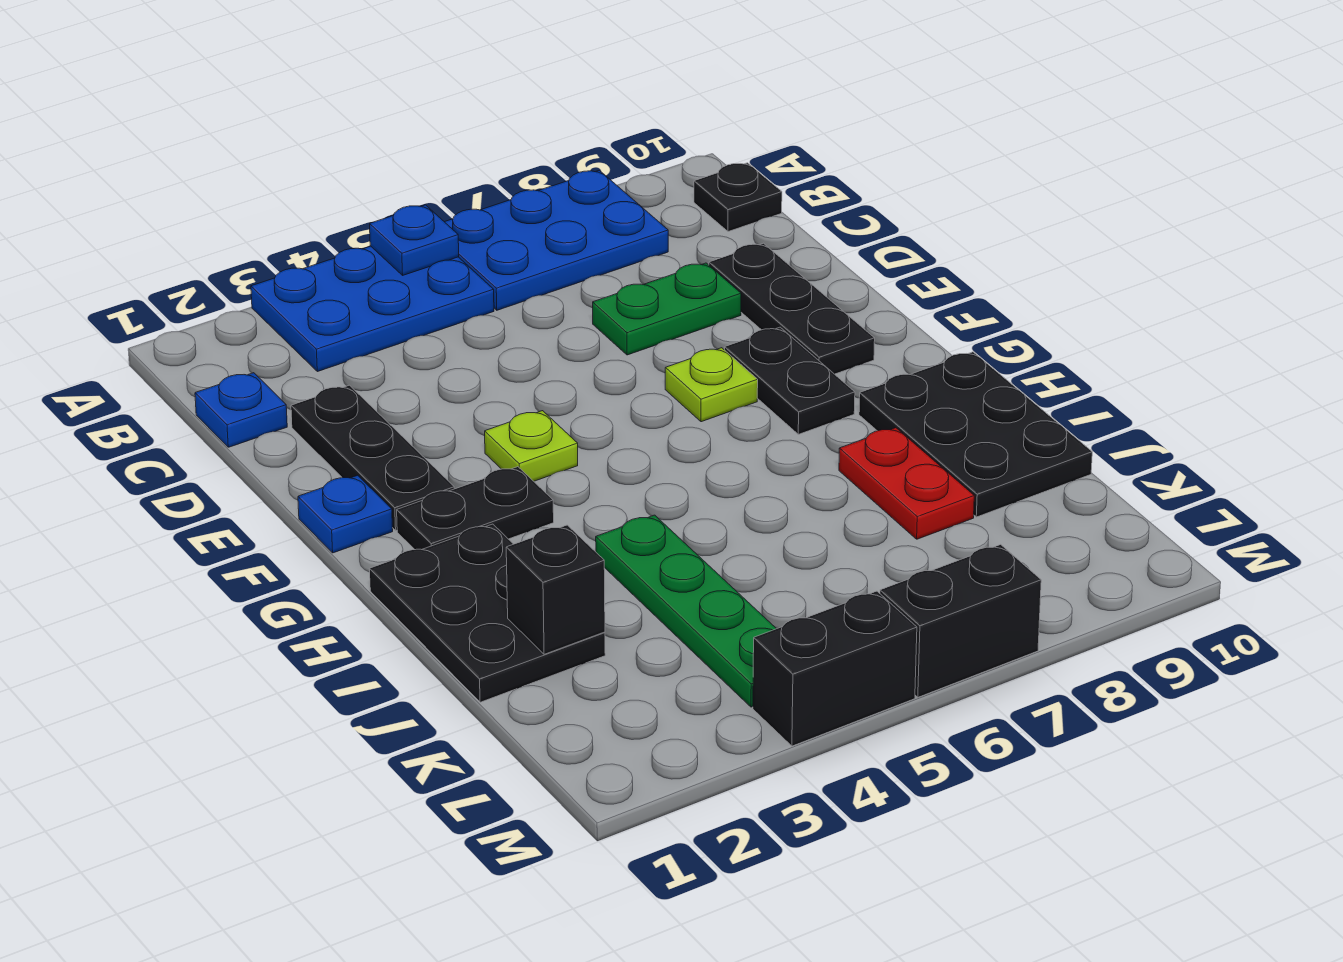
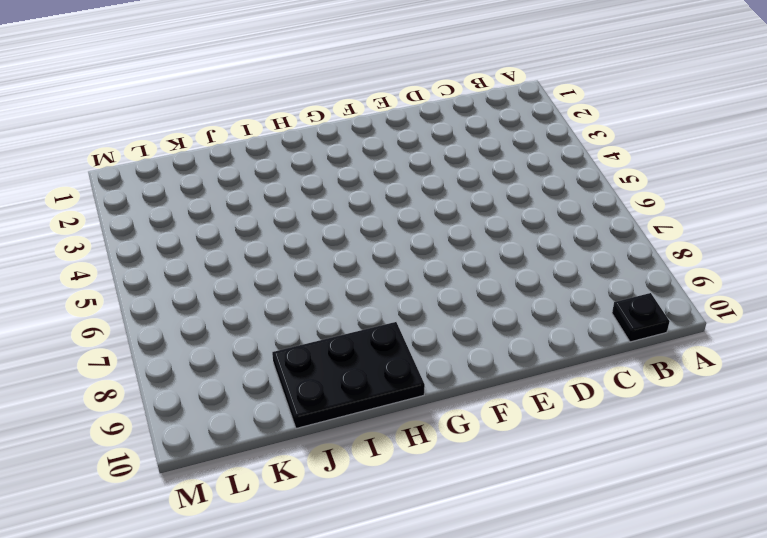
none -> blue 2x3 plate [251,246,494,372]
none -> blue 2x3 plate [445,170,668,310]
none -> blue 1x1 plate [195,373,287,447]

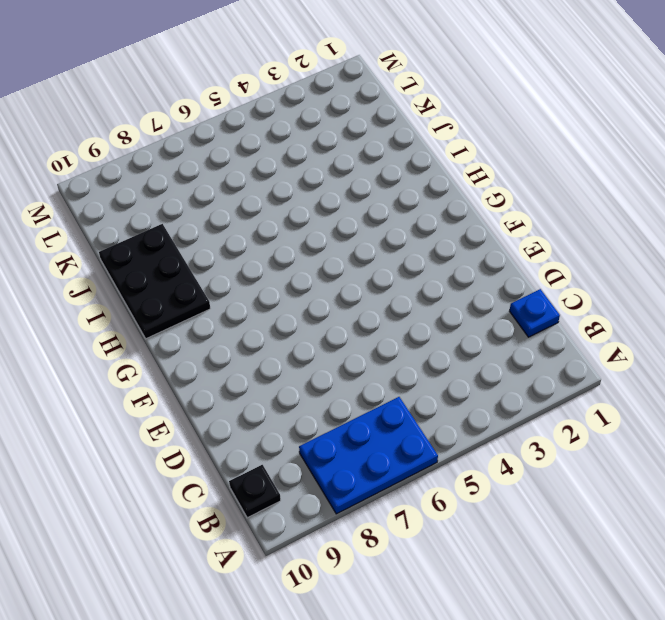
none -> blue 2x3 plate [251,246,494,372]
none -> black 1x3 plate [291,385,454,530]
none -> green 1x2 plate [593,263,741,355]

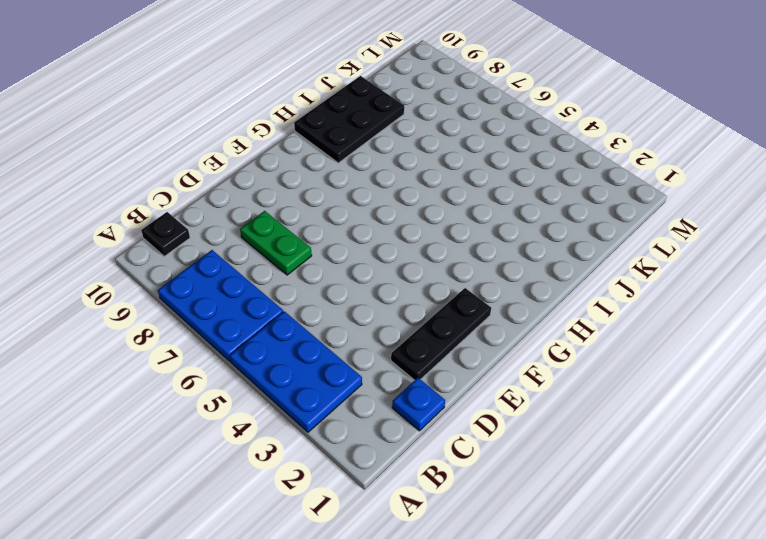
none -> black 1x3 plate [709,243,875,374]
none -> blue 1x1 plate [298,475,393,553]
none -> lime 1x1 plate [485,411,578,481]

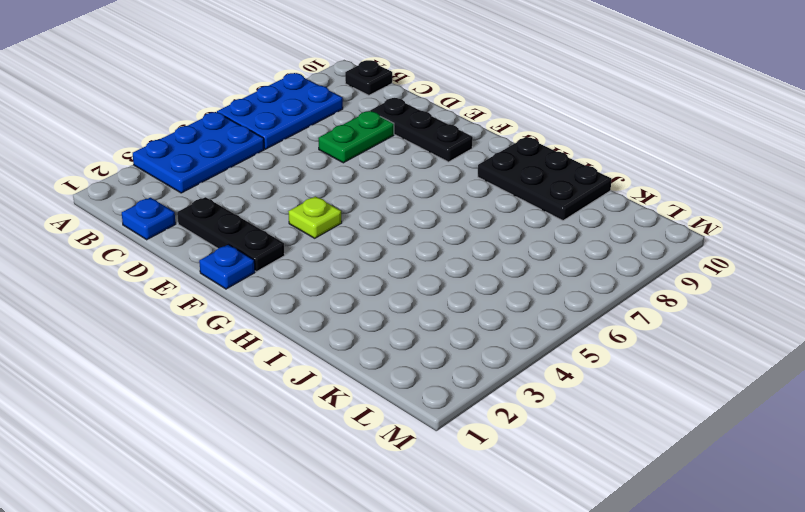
none -> lime 1x1 plate [665,348,758,422]
none -> black 1x2 plate [725,327,855,434]
none -> black 1x2 plate [397,467,554,550]

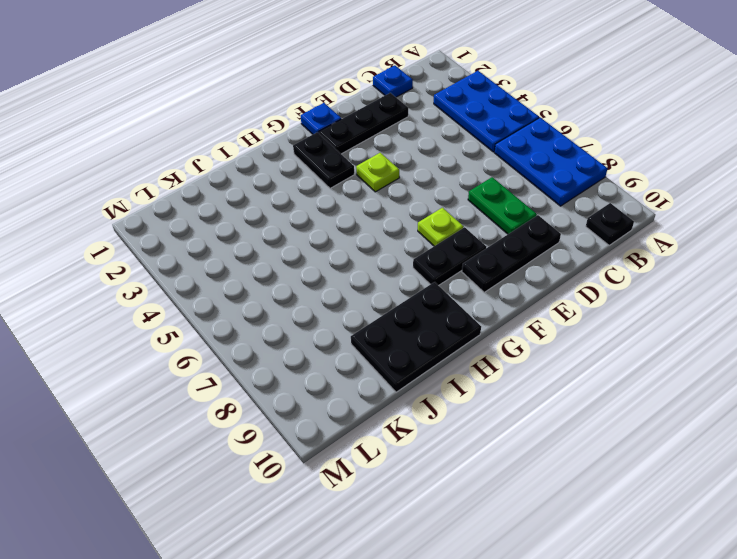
none -> black 2x3 plate [370,524,605,702]
none -> green 1x4 plate [596,515,776,707]
none -> red 1x2 plate [839,428,974,539]

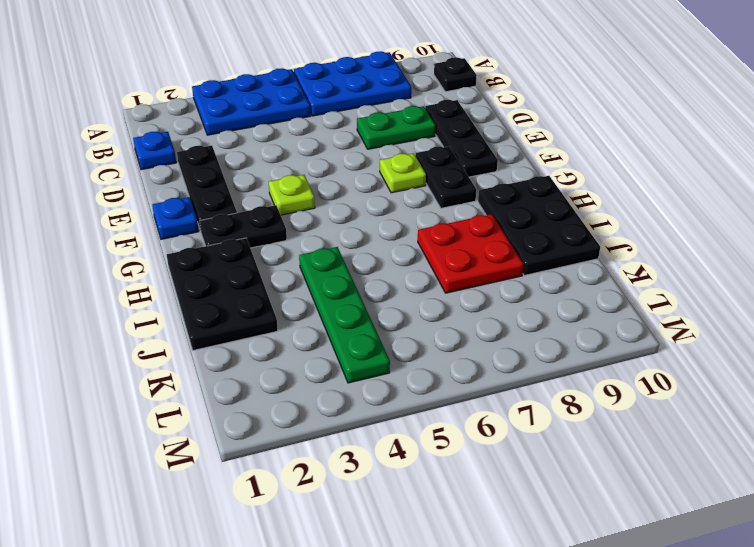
red 2x2 plate [418,214,524,293] -> red 1x2 plate [839,428,974,539]
none -> black 1x2 brick [753,591,917,746]
none -> black 1x2 brick [880,544,1041,697]
none -> blue 1x1 plate [370,205,459,275]

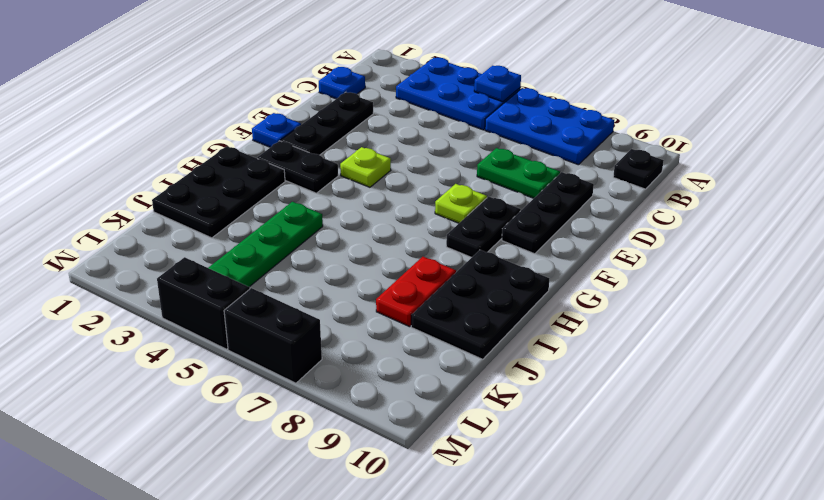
none -> black 1x1 brick [506,525,605,654]

